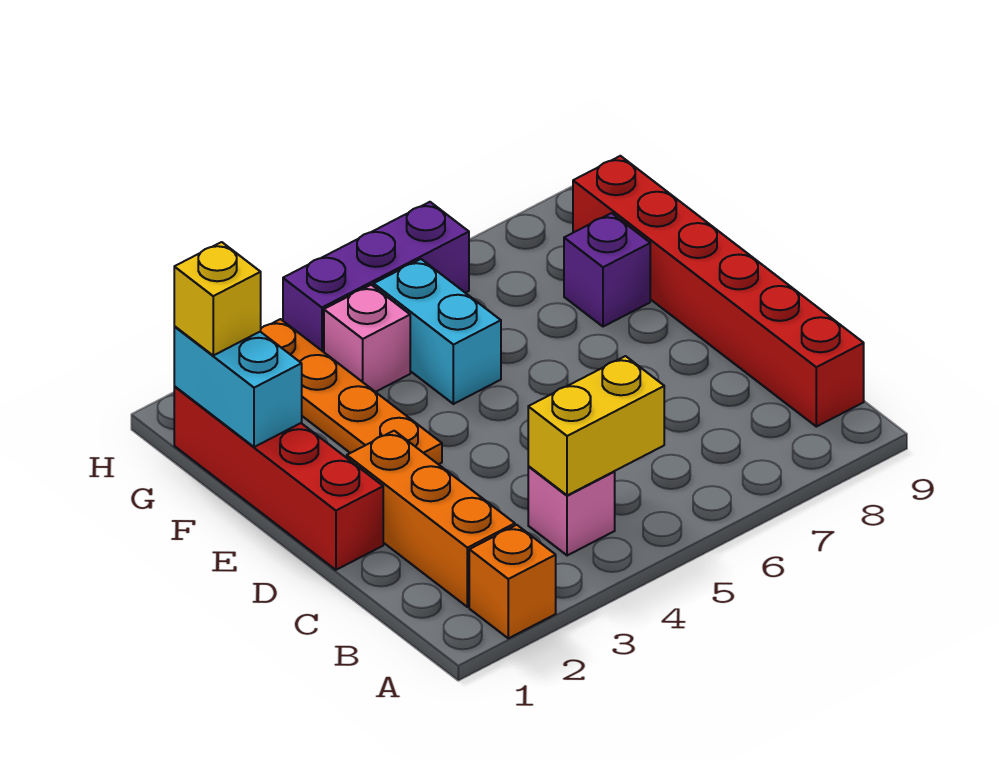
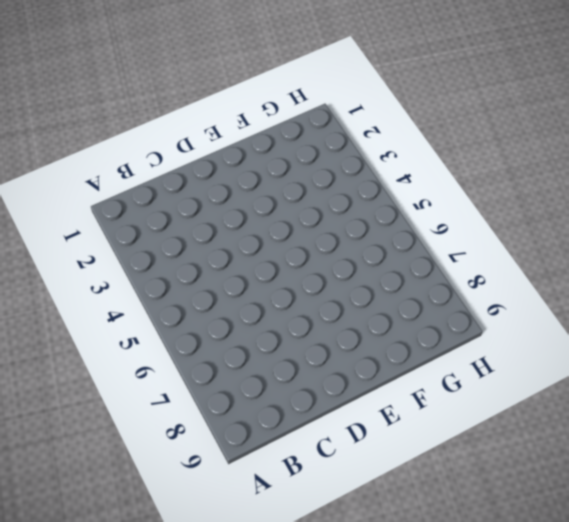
none -> orange 1x1 brick [469,525,556,638]
none -> orange 1x3 brick [347,431,515,607]
none -> pink 1x1 brick [528,467,615,556]

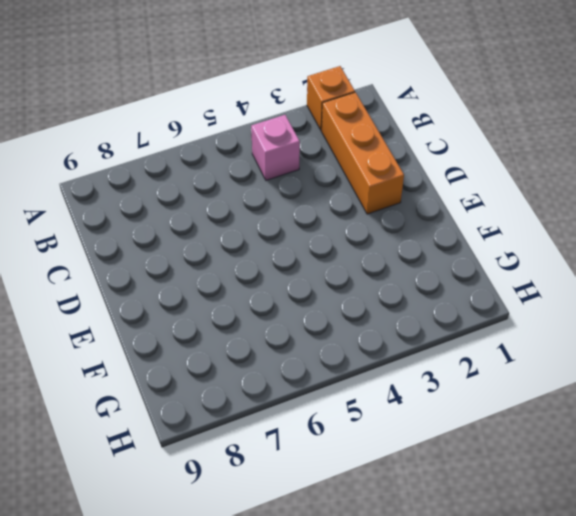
none -> red 1x6 brick [573,156,864,427]
none -> red 1x4 brick [174,387,383,570]
none -> orange 1x4 plate [260,319,442,465]

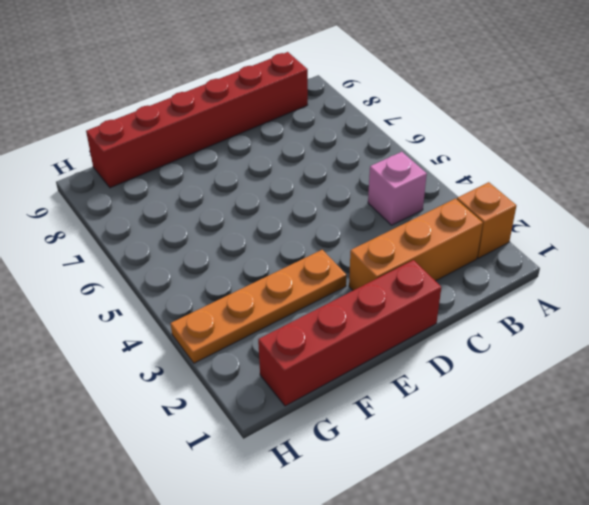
none -> cyan 1x2 brick [374,259,501,404]
none -> purple 1x1 brick [564,213,650,327]
none -> pink 1x1 brick [324,285,410,392]

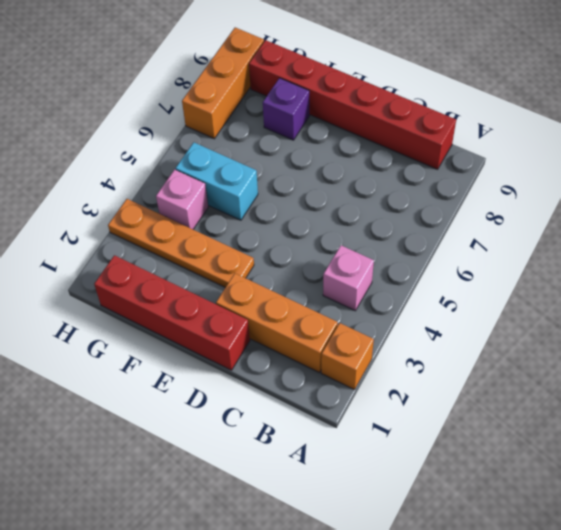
orange 1x3 brick [182,28,264,139] -> none
none -> purple 1x3 brick [283,202,469,352]
none -> yellow 1x2 brick [528,356,664,495]
none -> cyan 1x2 brick [174,327,302,447]

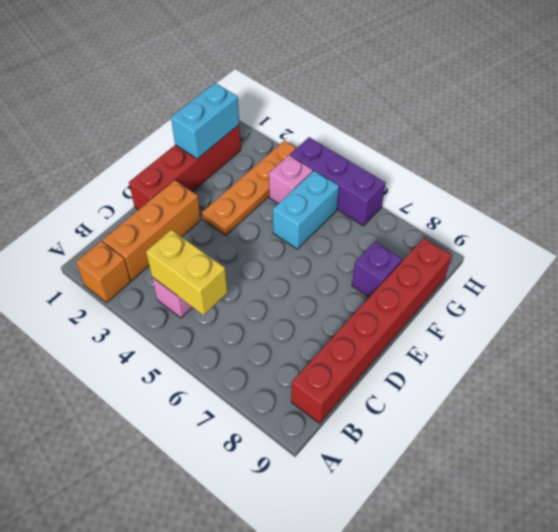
none -> yellow 1x1 brick [174,242,261,355]

